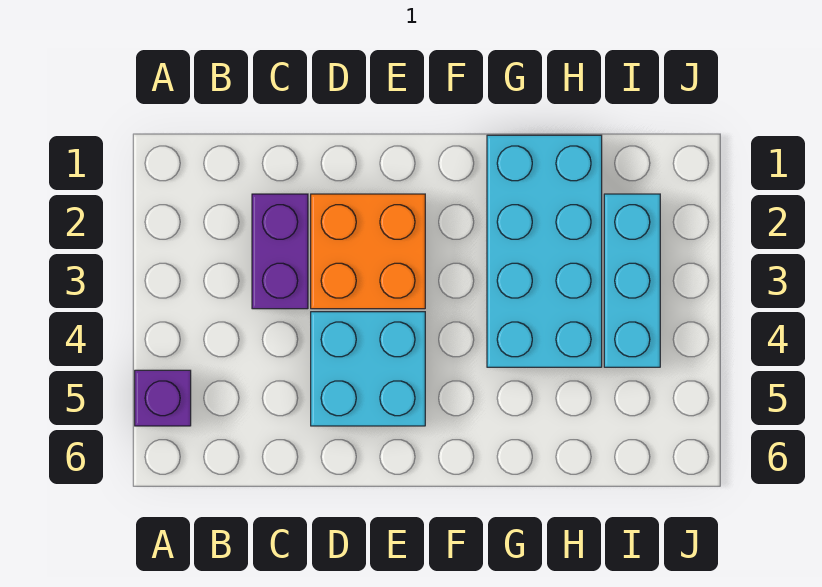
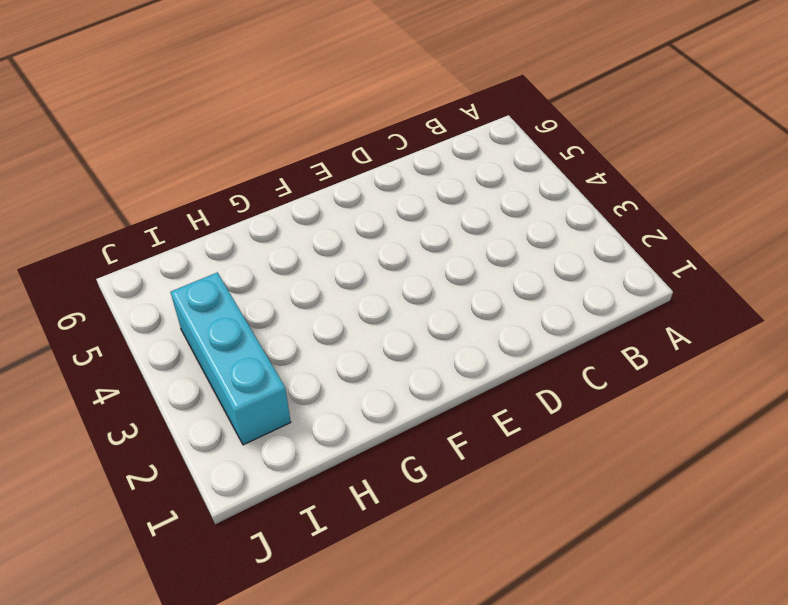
none -> purple 1x1 brick [135,370,191,426]
none -> purple 1x2 brick [252,194,308,309]

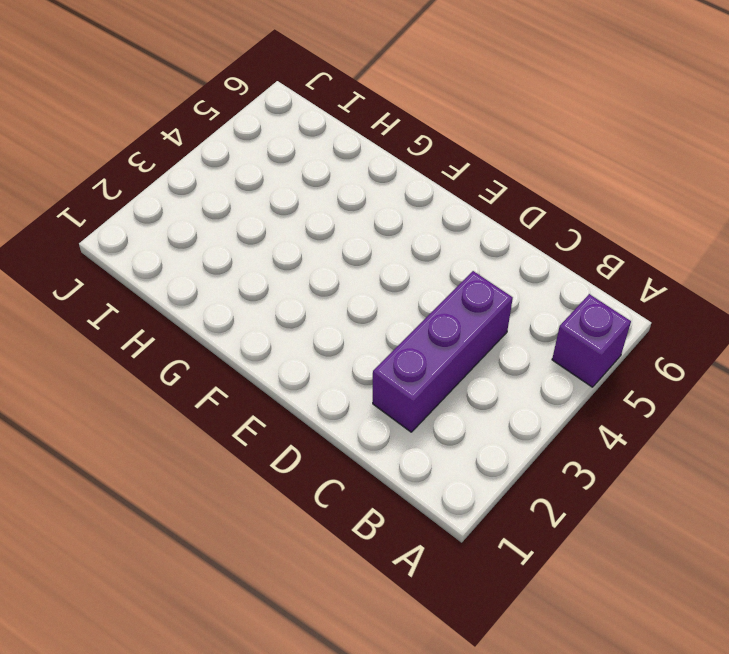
purple 1x3 brick [373,271,513,432] -> purple 1x2 brick [252,194,308,309]
none -> orange 2x2 brick [311,194,425,309]
none -> cyan 2x2 brick [311,312,425,426]

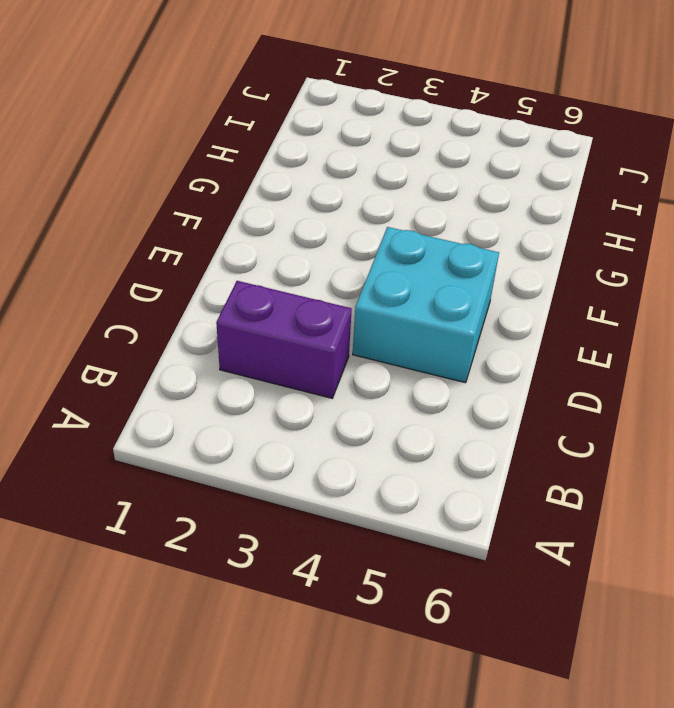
none -> purple 1x1 brick [135,370,191,426]
none -> orange 2x2 brick [311,194,425,309]

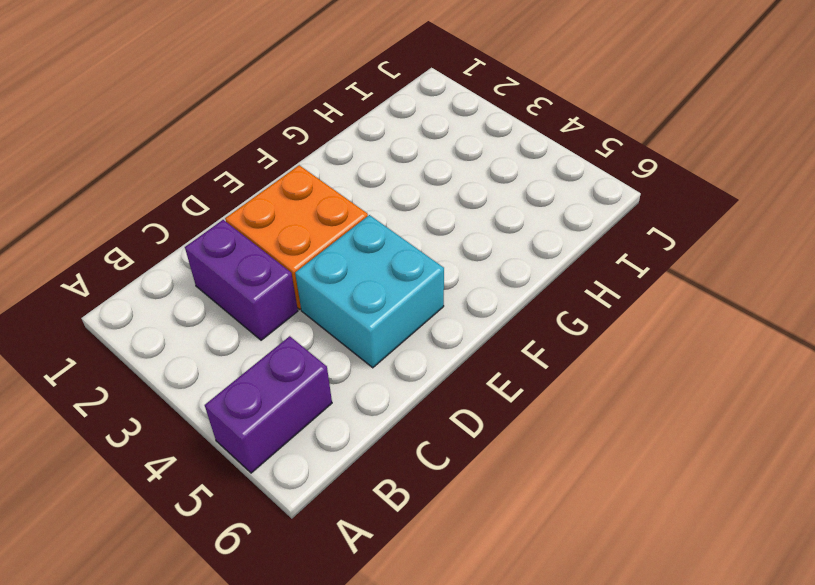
purple 1x2 brick [205,336,332,473] -> purple 1x1 brick [135,370,191,426]
none -> cyan 2x4 brick [487,135,602,367]
none -> cyan 1x3 brick [604,194,660,367]

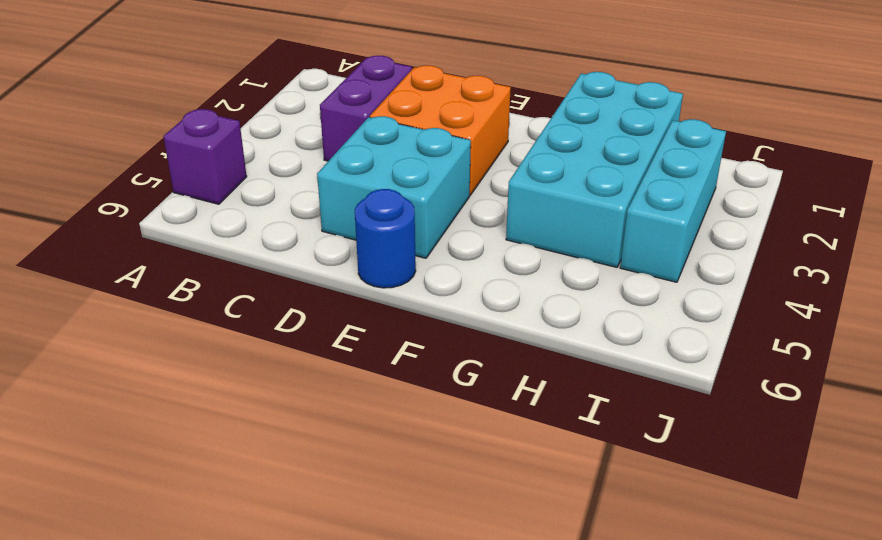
blue 1x1 round brick [355,189,416,288] -> none

